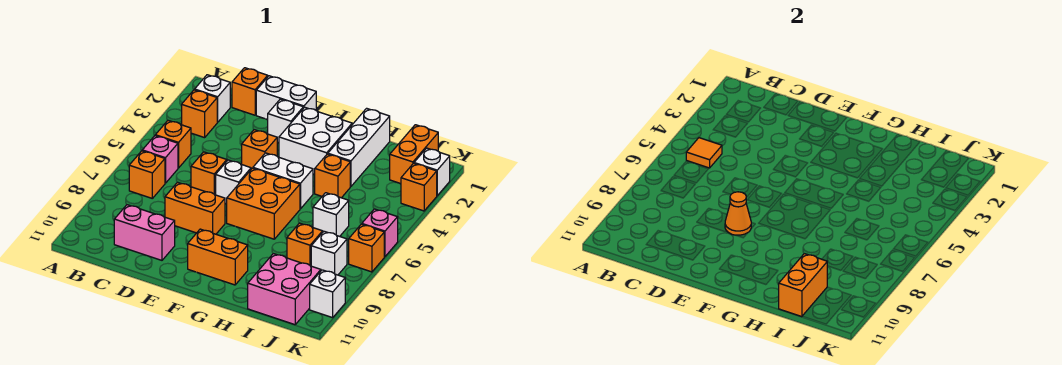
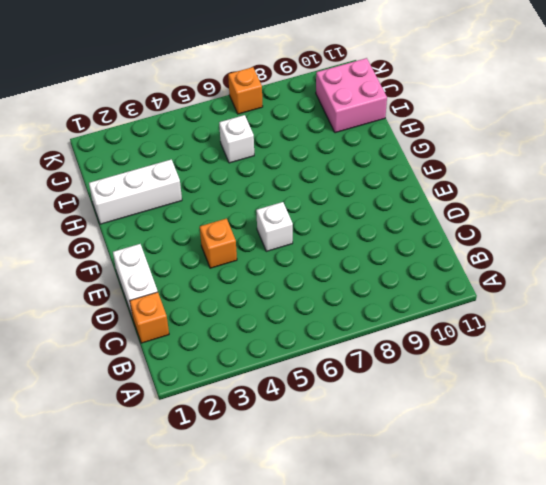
none -> white 1x1 brick [195,75,230,122]
none -> orange 1x1 brick [182,90,217,138]
none -> orange 1x1 brick [155,120,191,168]
none -> pink 1x1 brick [142,136,178,183]

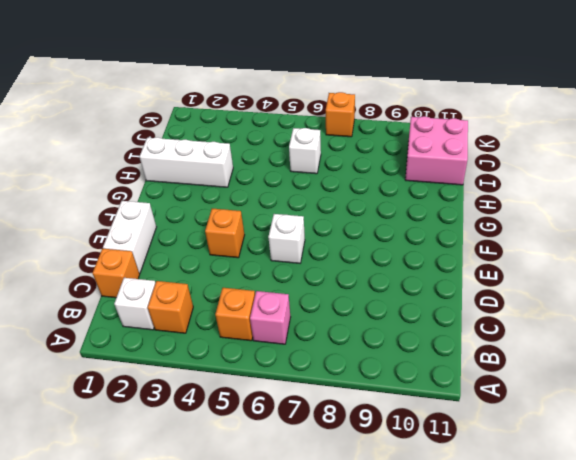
none -> orange 1x1 brick [129,151,165,198]
none -> pink 1x2 brick [114,205,175,260]
none -> orange 1x1 brick [191,152,227,195]
none -> orange 1x2 brick [165,182,225,234]

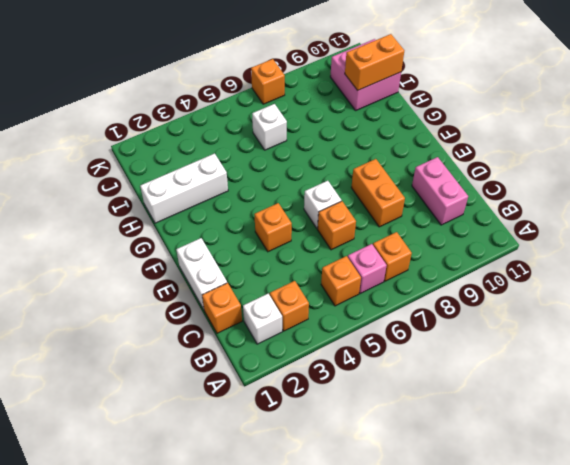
none -> white 1x1 brick [268,99,303,143]
none -> white 2x2 brick [279,107,352,174]
none -> white 1x2 brick [253,153,313,209]
none -> orange 2x2 brick [227,168,300,239]

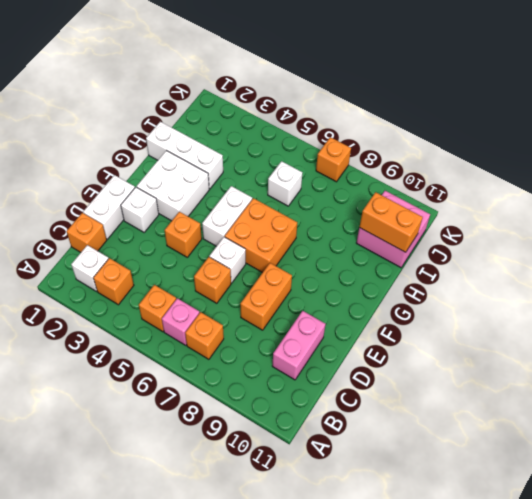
none -> orange 1x2 brick [188,229,248,285]
none -> orange 1x1 brick [315,154,350,198]
none -> orange 1x1 brick [287,223,323,266]
none -> orange 1x2 brick [390,125,438,184]

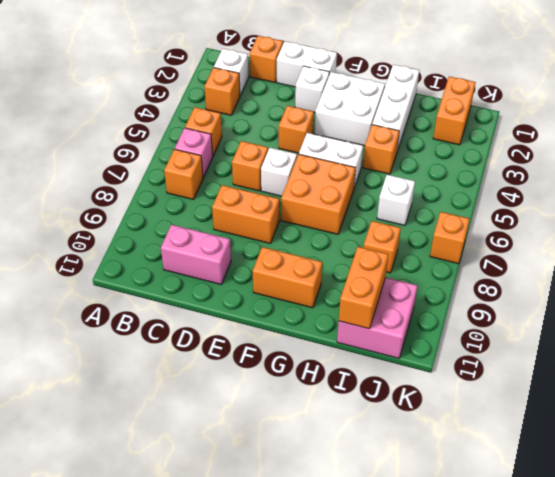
none -> white 1x1 brick [311,231,347,275]
none -> white 1x1 brick [414,148,450,196]
none -> orange 1x1 brick [401,163,437,211]
none -> pink 1x1 brick [362,209,398,257]

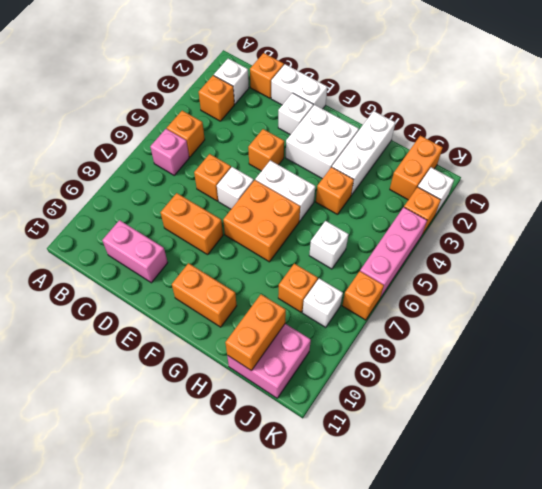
pink 1x3 brick [360,207,427,298] -> pink 1x1 brick [362,209,398,257]
none -> orange 1x1 brick [129,151,165,198]
none -> white 1x1 brick [310,270,345,318]
none -> orange 1x1 tile [686,138,722,168]
none -> orange 1x1 cone [725,192,751,235]

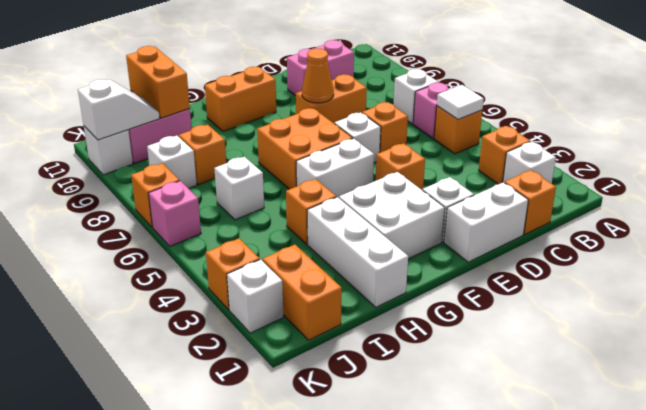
white 1x1 tile [437,85,484,120] -> orange 1x1 tile [686,138,722,168]
white 1x1 brick [394,69,438,124] -> orange 1x1 brick [129,151,165,198]
white 1x2 slope [78,79,160,140] -> none

